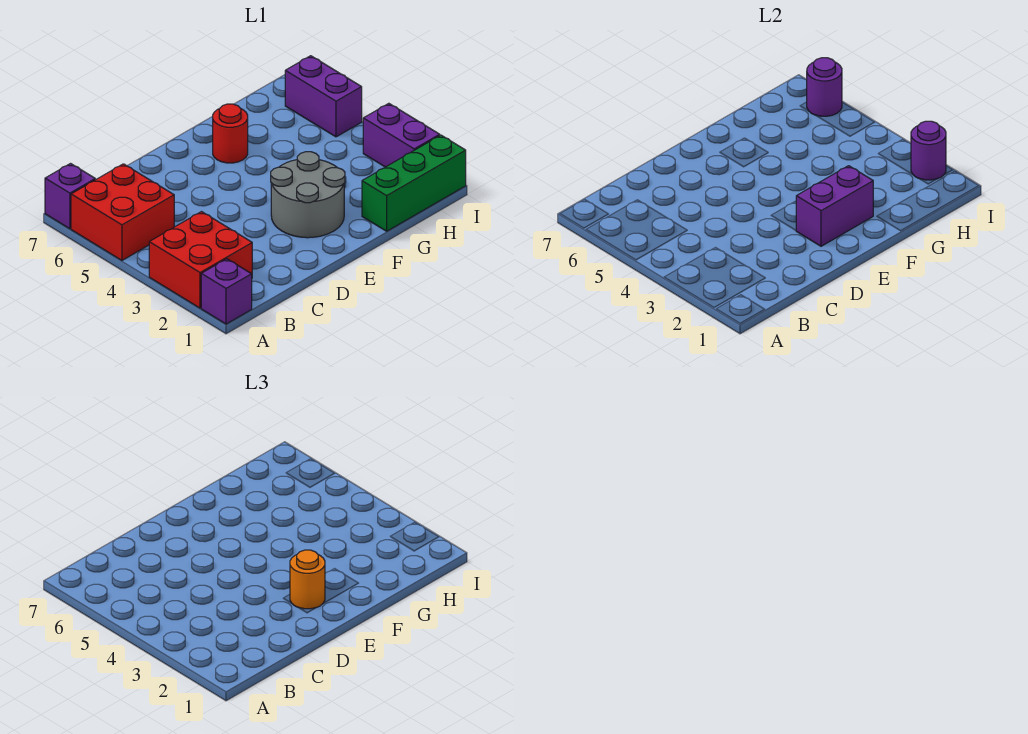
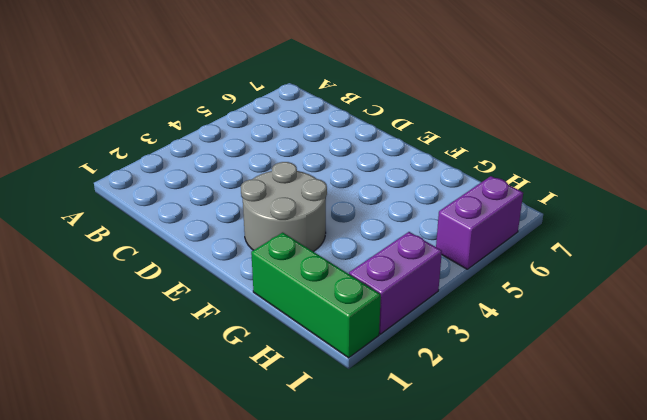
none -> purple 1x1 brick [201,259,252,324]
none -> red 2x2 brick [149,212,252,308]
none -> red 2x2 brick [71,164,174,260]

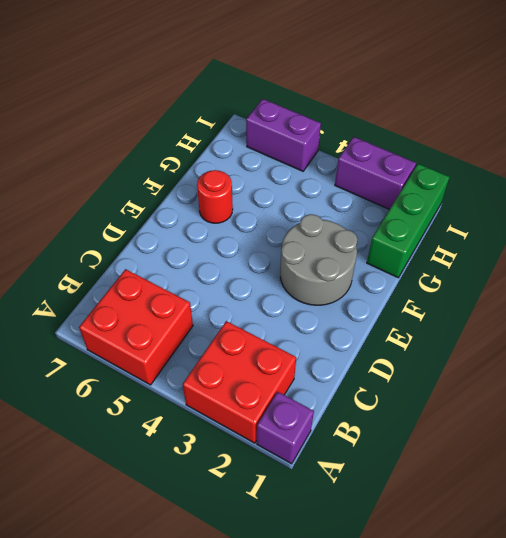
none -> purple 1x1 brick [45,164,95,229]
none -> purple 1x2 brick [796,166,873,246]
none -> purple 1x1 round brick [911,121,946,180]

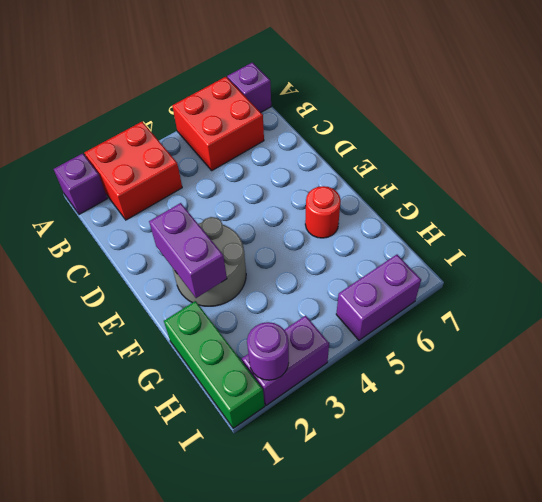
none -> purple 1x1 round brick [807,58,842,116]
none -> orange 1x1 round brick [290,550,325,609]

